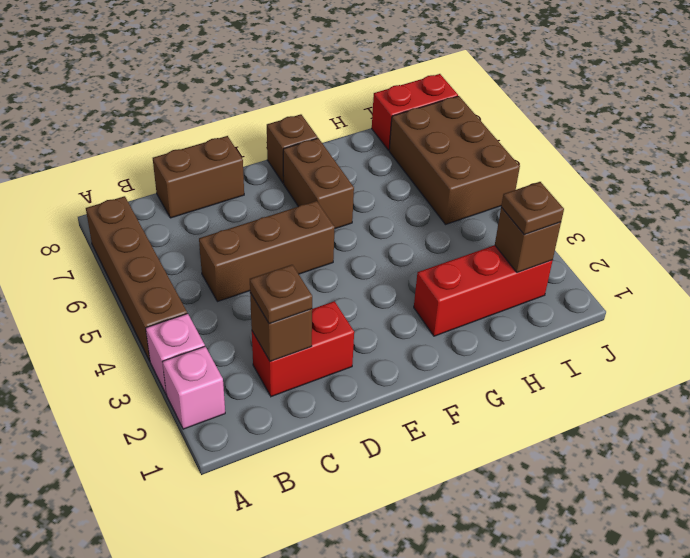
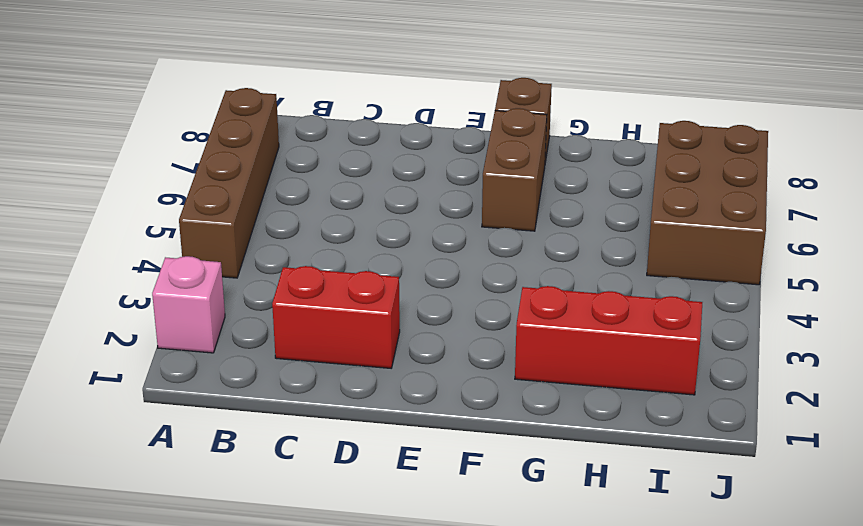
none -> pink 1x1 brick [146,313,205,394]
none -> brown 1x3 brick [199,201,335,302]
none -> brown 1x2 brick [153,136,244,218]

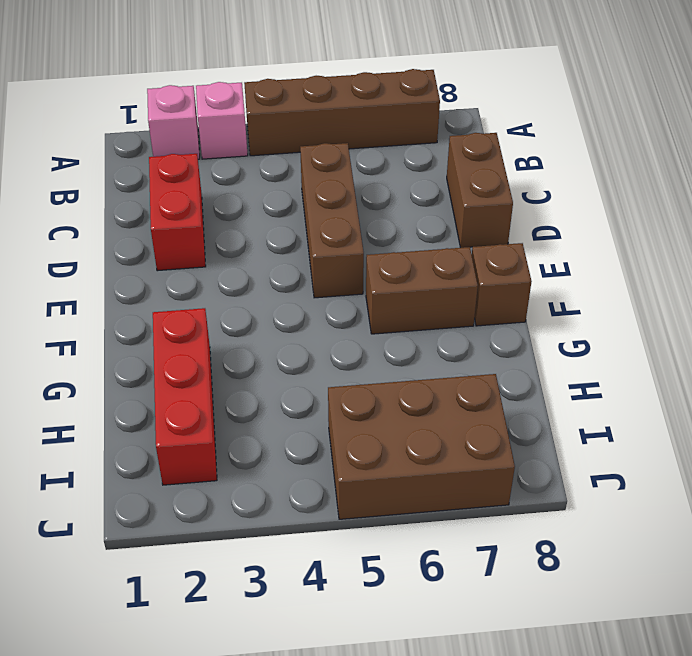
none -> red 1x2 brick [372,74,458,150]
none -> brown 1x1 brick [250,293,312,362]
none -> brown 1x1 brick [495,207,561,273]

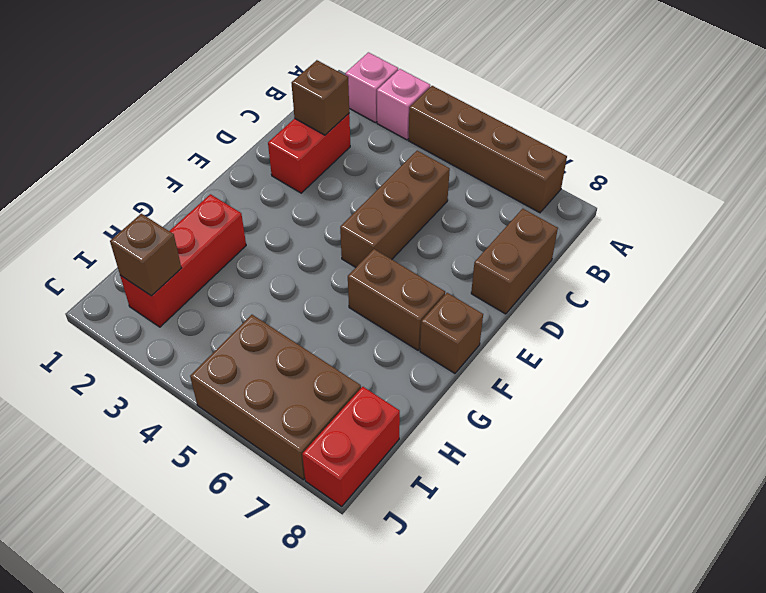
none -> brown 1x1 plate [250,265,312,324]
none -> brown 1x1 plate [501,182,564,234]

